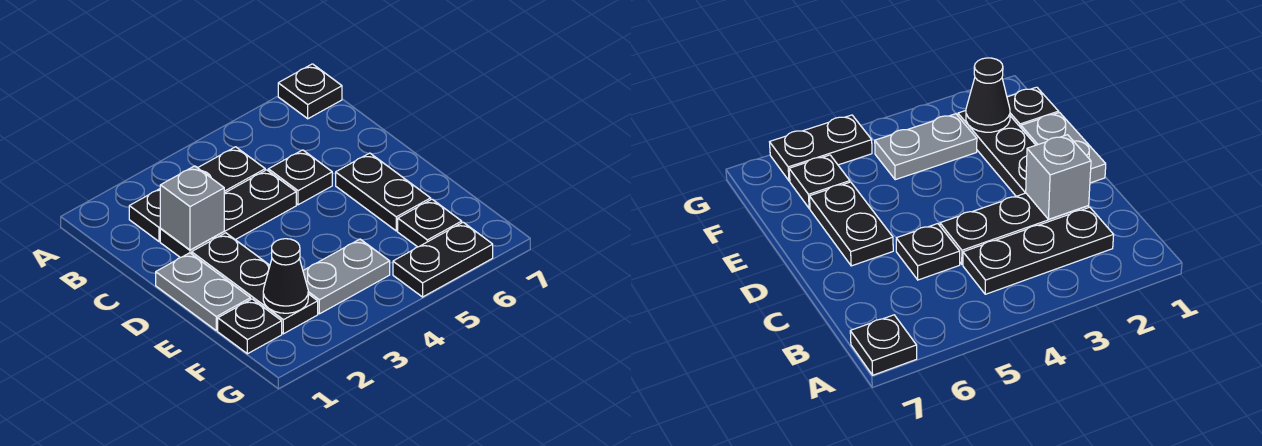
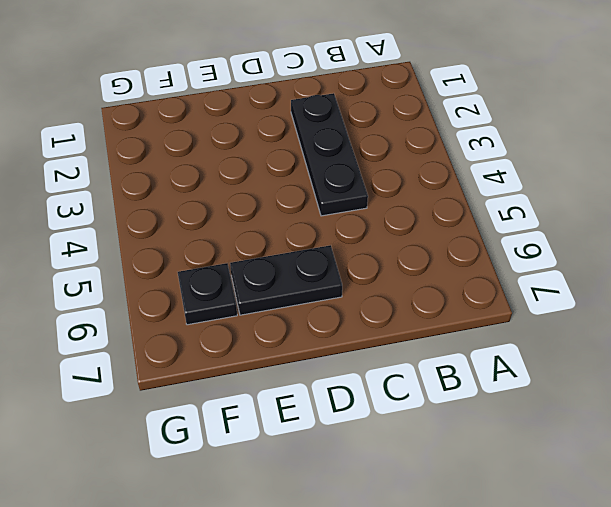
none -> black 1x1 plate [278,64,342,119]
none -> black 1x3 plate [129,147,265,241]
none -> black 1x1 plate [268,150,332,205]

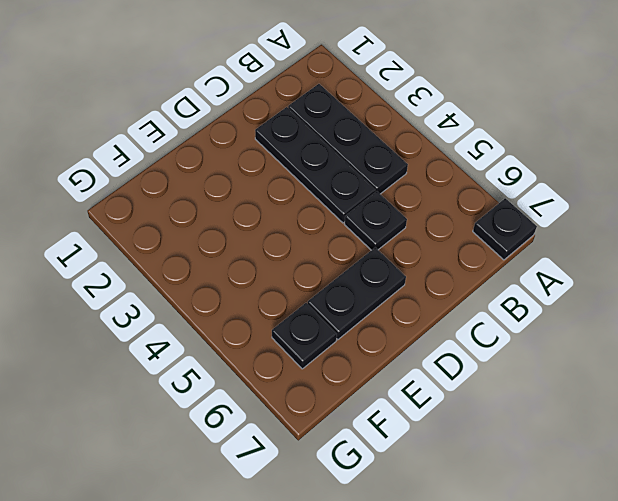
none -> grey 1x2 plate [156,253,251,331]
none -> black 1x3 plate [192,233,318,334]
none -> black 1x1 plate [218,299,282,354]

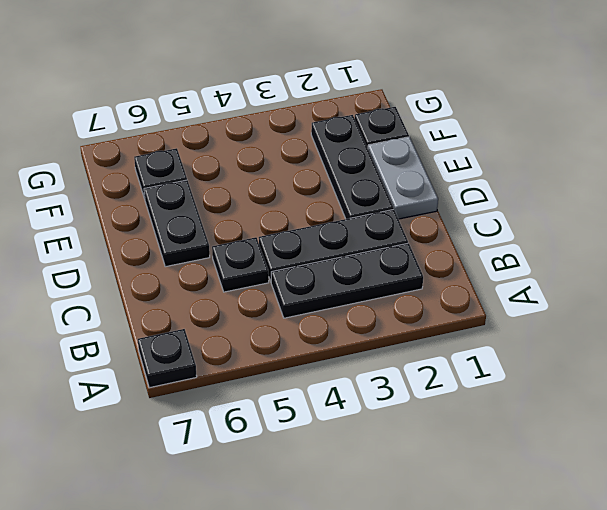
none -> grey 1x2 plate [303,239,390,314]
none -> black 1x2 plate [393,222,493,297]
none -> grey 1x1 brick [160,166,224,250]

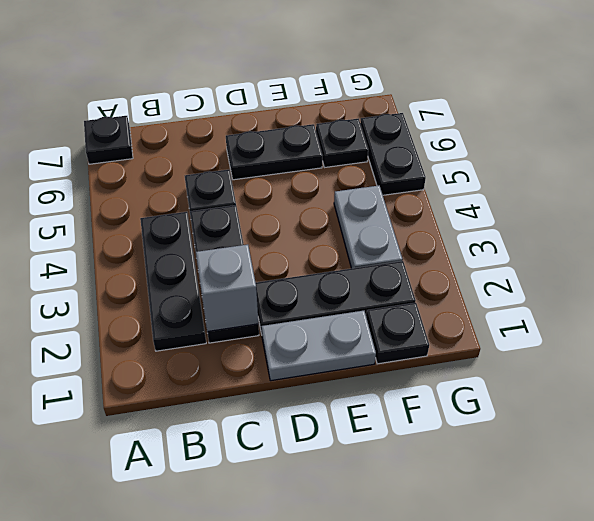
none -> black 1x1 cone [263,239,308,313]

